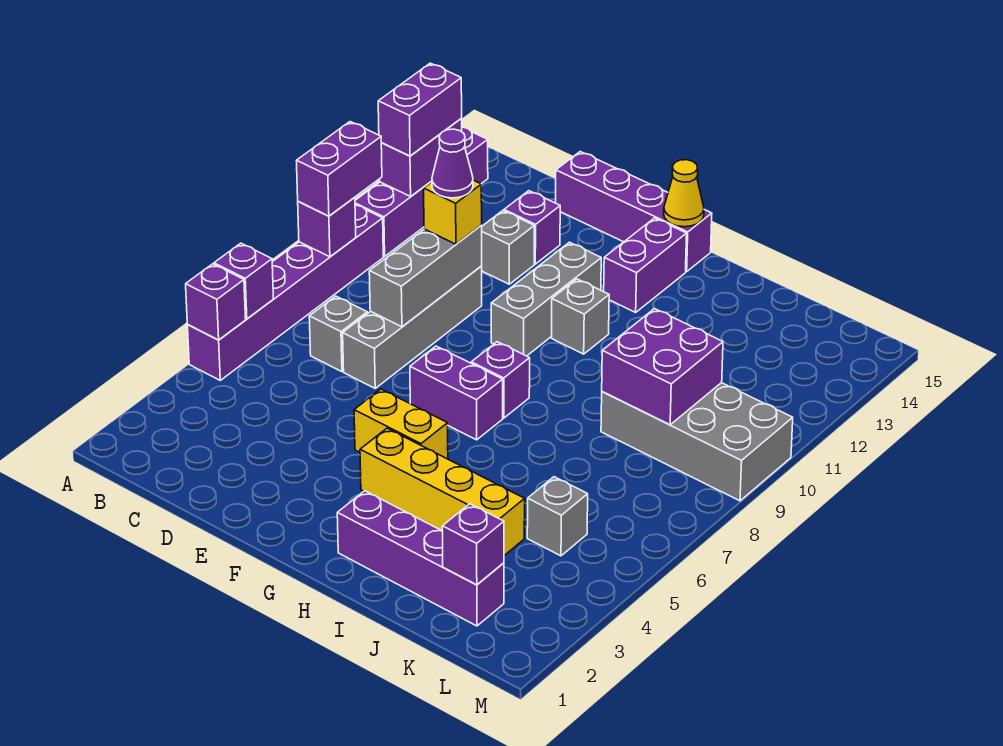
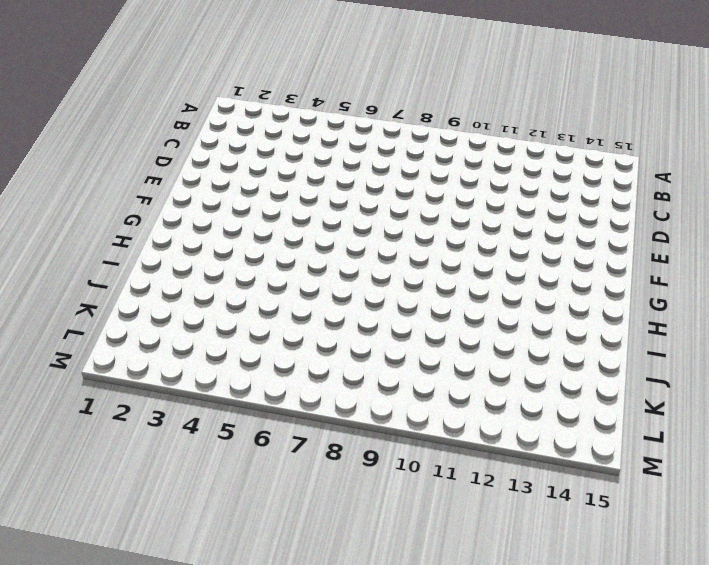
none -> purple 1x6 brick [188,205,383,380]
none -> purple 1x4 brick [355,127,488,256]
none -> grey 1x1 brick [309,296,367,372]

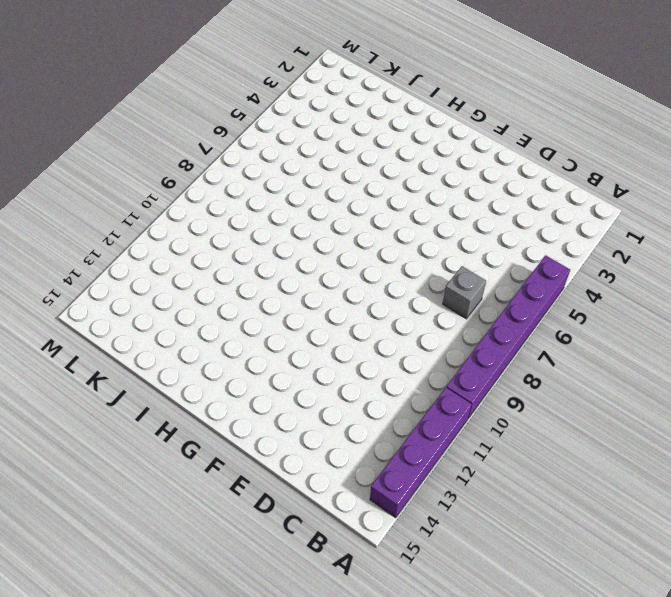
none -> grey 1x4 brick [343,266,482,388]
none -> grey 1x1 brick [482,211,534,284]
none -> purple 1x1 brick [504,191,560,264]

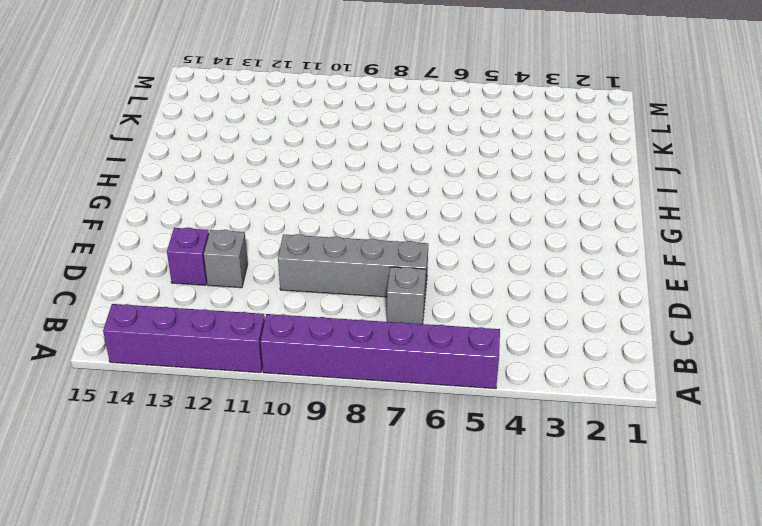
none -> purple 1x4 brick [556,152,712,272]
none -> yellow 1x2 brick [354,389,448,459]
none -> purple 1x2 brick [410,346,503,440]

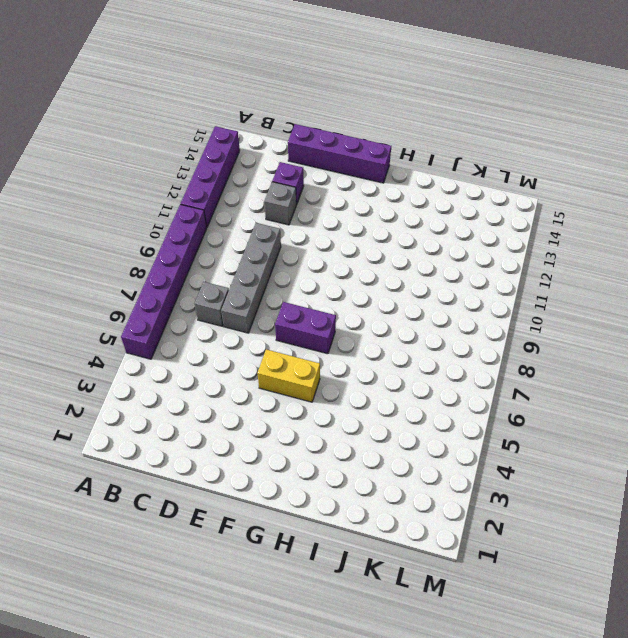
none -> grey 1x3 brick [491,242,601,356]
none -> yellow 1x4 brick [360,428,525,555]
none -> purple 1x1 brick [471,342,530,418]

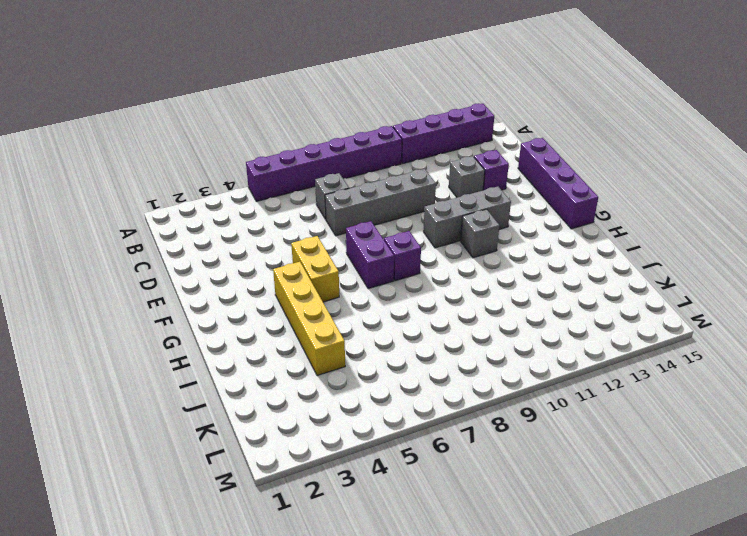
none -> purple 1x2 brick [604,218,687,312]
none -> purple 1x4 brick [337,491,504,626]
none -> grey 2x4 brick [601,383,793,501]

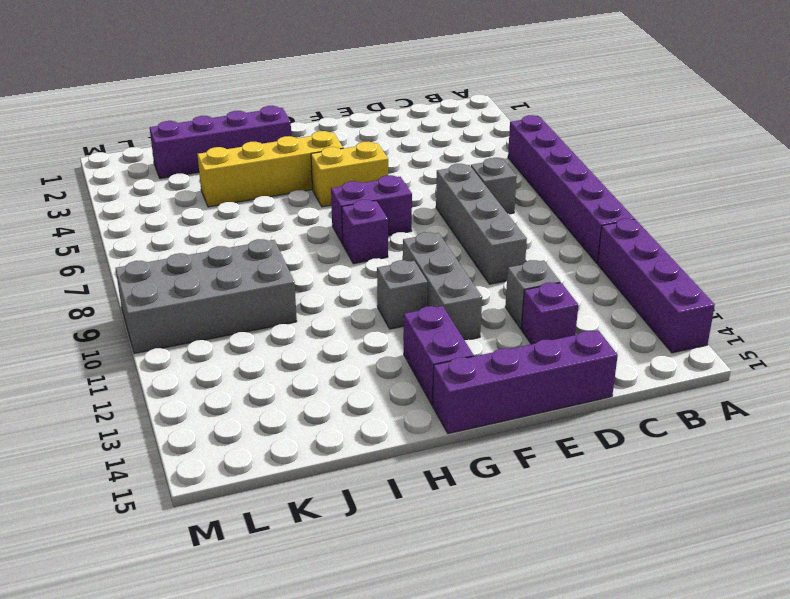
none -> grey 1x1 brick [527,477,588,556]
none -> purple 1x1 brick [186,264,246,340]
none -> purple 1x1 brick [214,243,274,319]

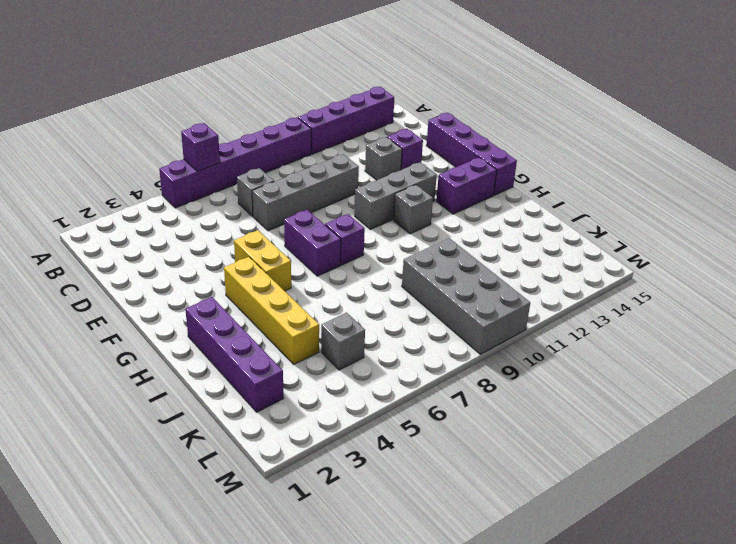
none -> purple 1x1 brick [186,264,246,340]
none -> purple 1x1 brick [298,197,356,257]
none -> purple 1x2 brick [380,119,462,196]

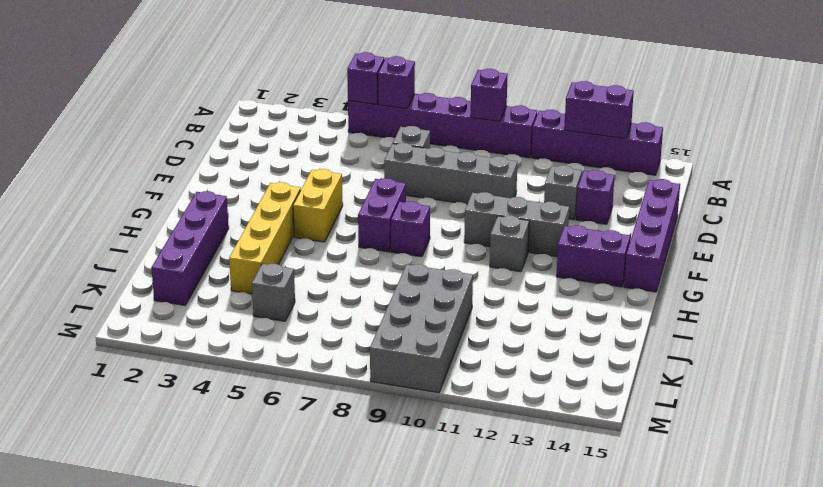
none -> grey 1x3 brick [369,226,482,327]
none -> yellow 1x1 cone [664,160,704,227]
none -> purple 2x2 brick [602,309,723,425]

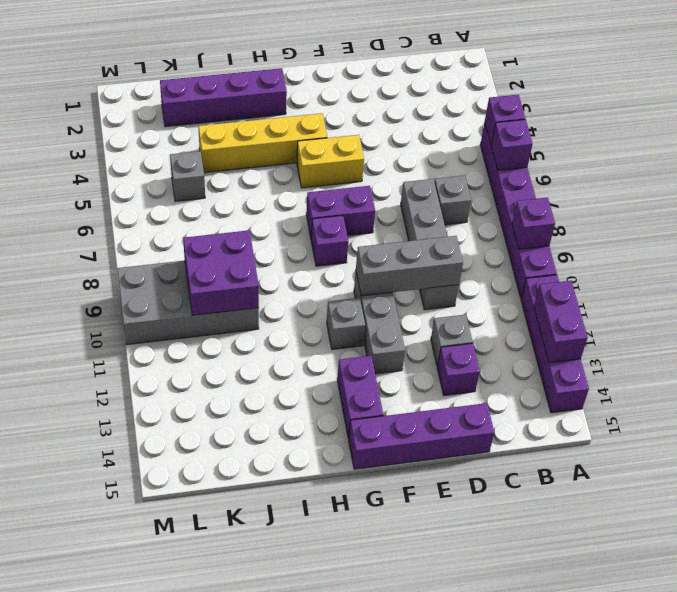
grey 1x3 brick [356,236,463,296] -> grey 1x3 brick turned to [369,226,482,327]
none -> yellow 1x1 cone [664,160,704,227]
none -> purple 1x1 brick [442,504,504,585]
none -> purple 1x2 brick [297,122,382,216]

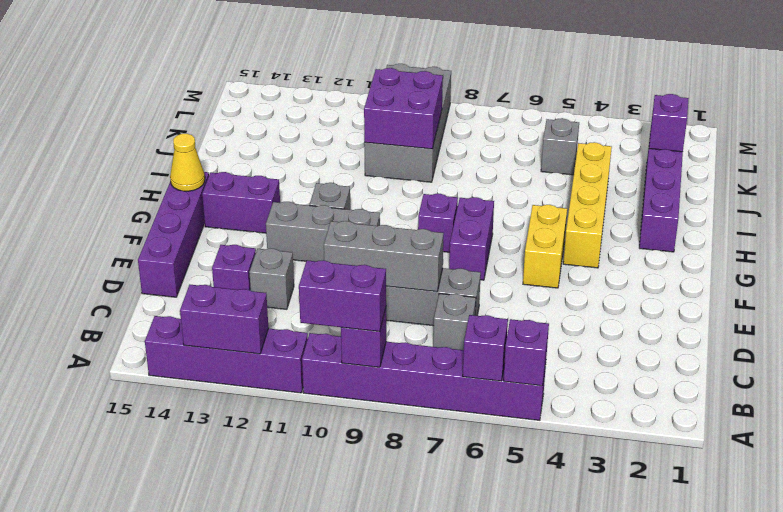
none -> purple 1x2 brick [378,63,462,156]
none -> yellow 1x1 brick [424,180,482,244]
none -> purple 1x1 cone [432,129,473,198]

